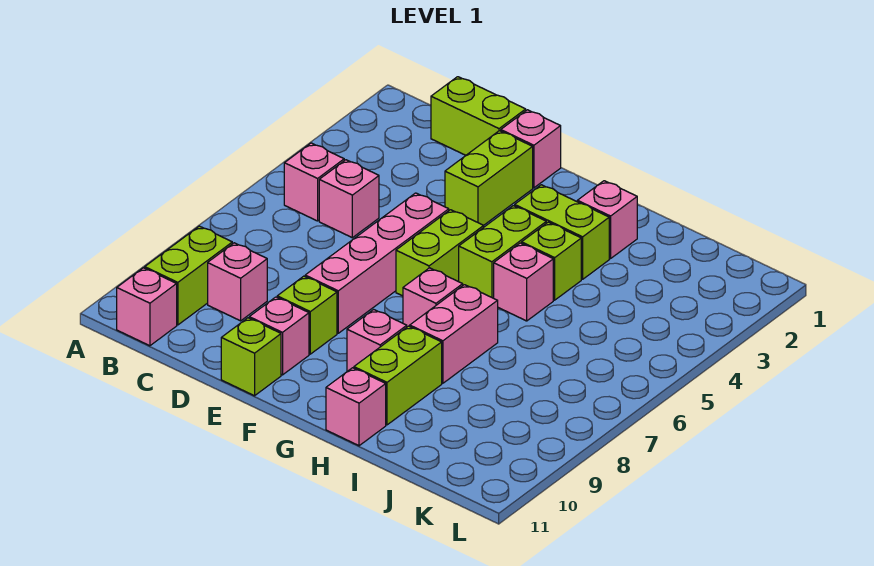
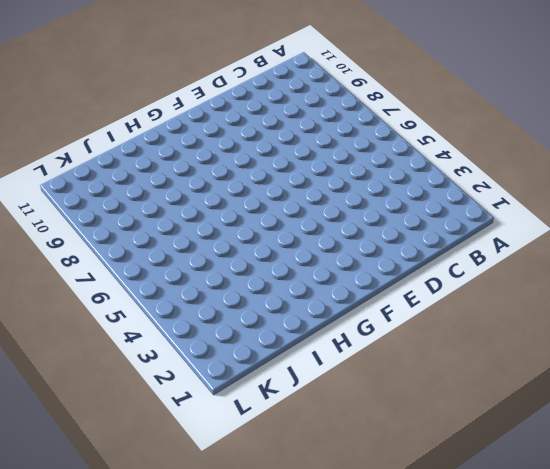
none -> pink 1x1 brick [284,143,344,221]
none -> lime 1x2 brick [145,226,232,325]
none -> pink 1x1 brick [117,268,177,346]

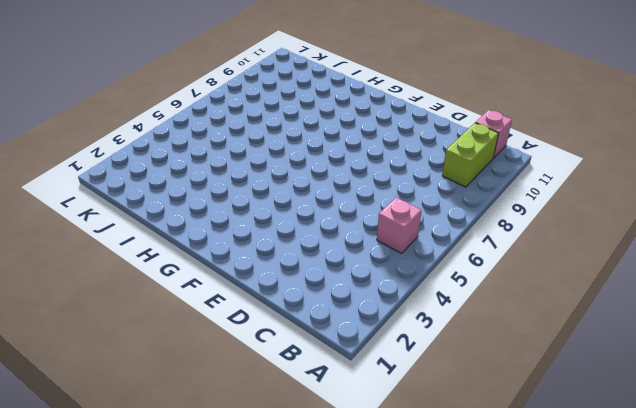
none -> lime 1x2 brick [431,77,526,155]
none -> pink 1x1 brick [319,160,379,238]
none -> pink 1x1 brick [208,243,267,321]

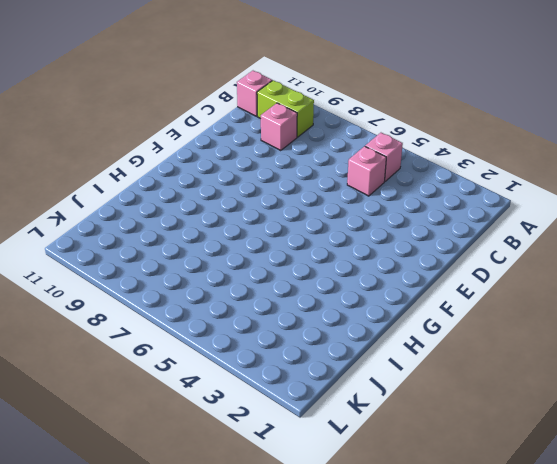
none -> lime 1x2 brick [431,77,526,155]
none -> pink 1x1 brick [501,110,561,188]
none -> lime 1x2 brick [445,131,533,226]

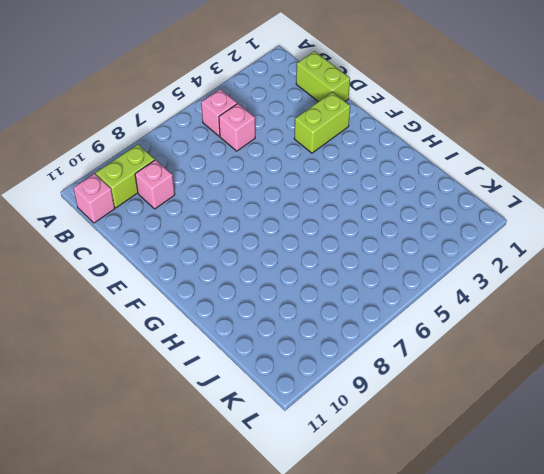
none -> pink 1x1 brick [501,110,561,188]
none -> pink 1x4 brick [305,193,449,333]
none -> lime 1x1 brick [277,276,337,354]

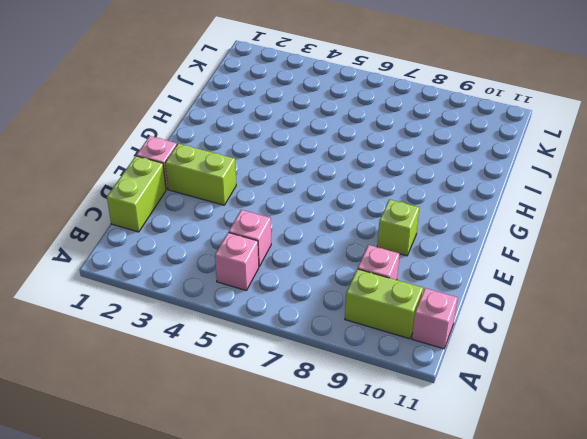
none -> pink 1x4 brick [305,193,449,333]
none -> pink 1x1 brick [249,297,309,375]
none -> lime 1x1 brick [221,318,281,396]

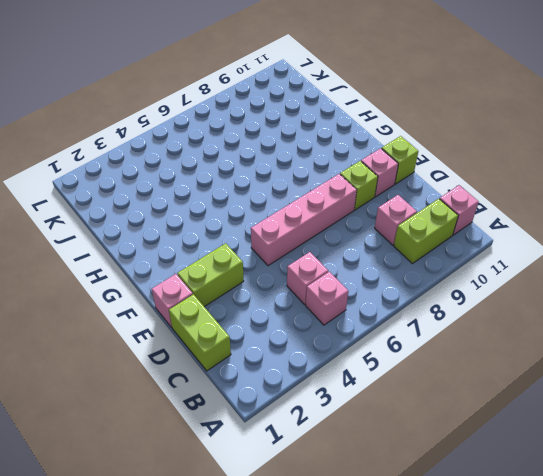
none -> lime 1x2 brick [396,210,484,296]
none -> lime 1x2 brick [515,185,609,279]
none -> lime 1x2 brick [459,206,546,298]

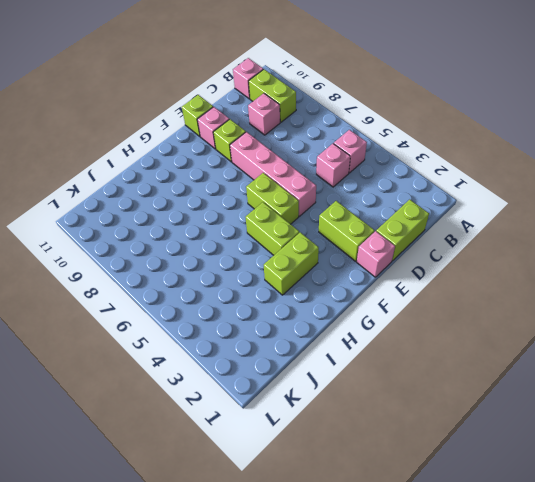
none -> pink 1x1 brick [403,268,463,327]
none -> pink 1x1 brick [347,310,407,371]
none -> pink 1x1 brick [577,181,637,259]

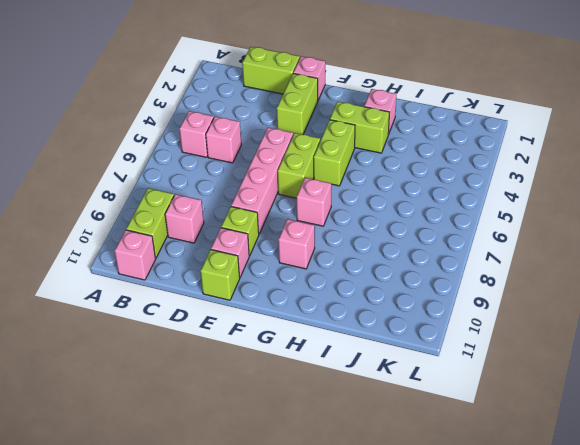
none -> lime 1x1 brick [522,222,581,300]
none -> pink 1x1 brick [494,243,553,321]
none -> pink 1x2 brick [410,285,498,383]

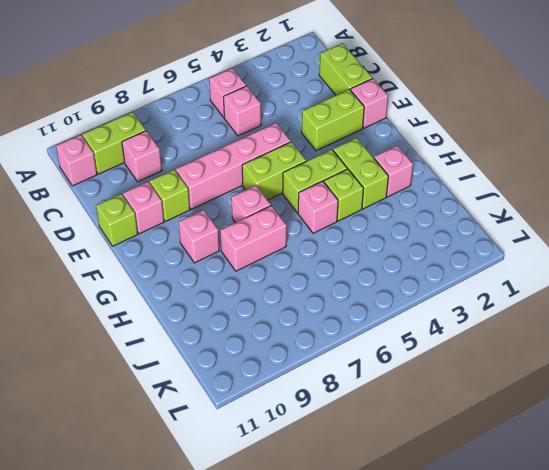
none -> lime 1x2 brick [354,326,442,425]
none -> pink 1x1 brick [326,368,386,446]

